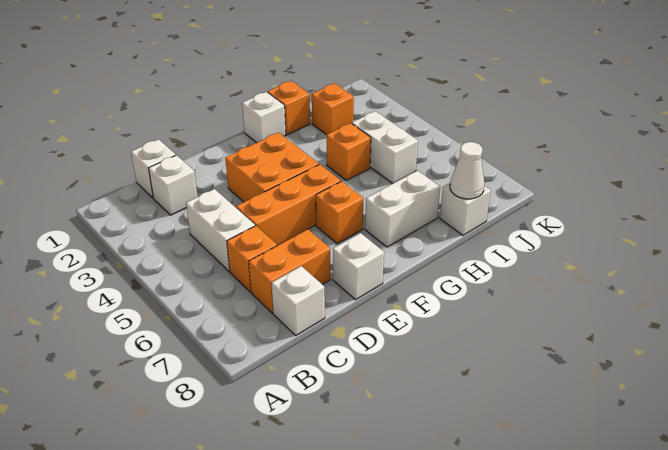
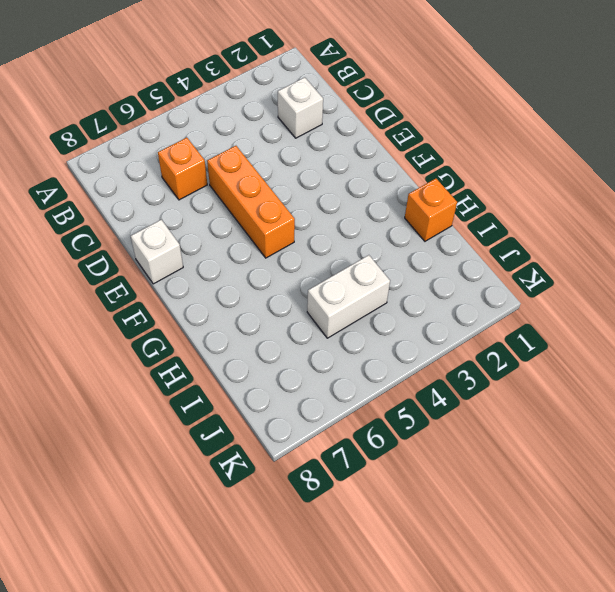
none -> white 1x1 brick [131,139,176,198]
none -> white 1x2 brick [186,189,255,271]
none -> orange 1x2 brick [249,229,330,313]

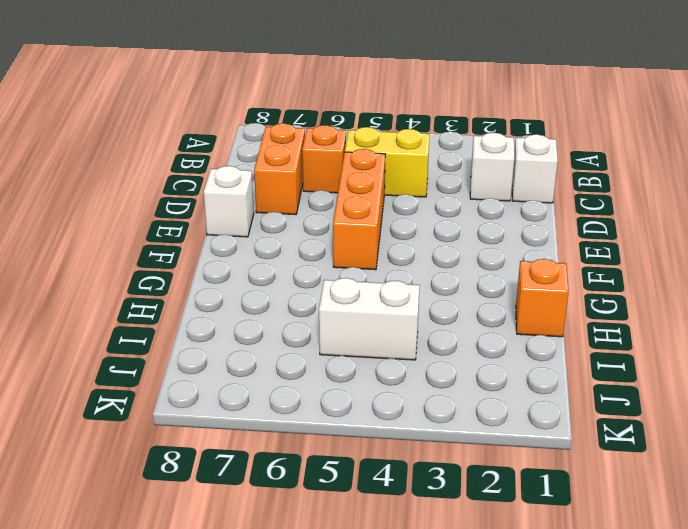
yellow 1x2 brick [345,127,430,197] -> white 1x2 brick [186,189,255,271]
none -> white 1x1 brick [272,266,325,335]
none -> orange 2x2 brick [225,133,319,202]
none -> orange 1x1 brick [316,181,364,244]

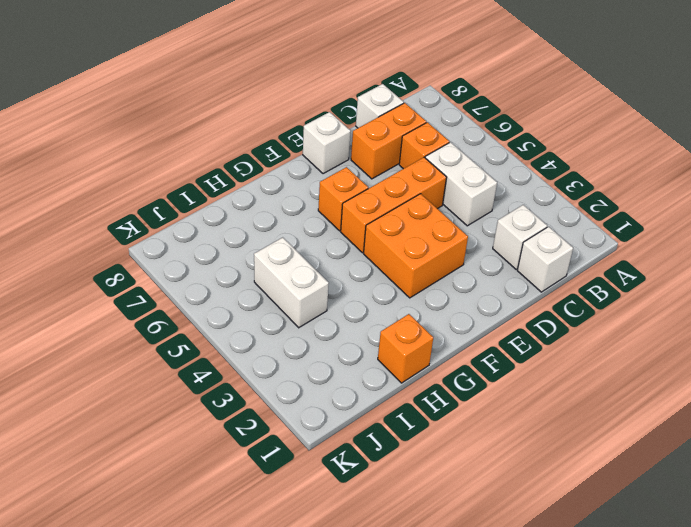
none -> white 1x1 brick [242,92,286,143]
none -> white 1x2 brick [365,171,440,247]
none -> orange 1x1 brick [327,123,371,180]

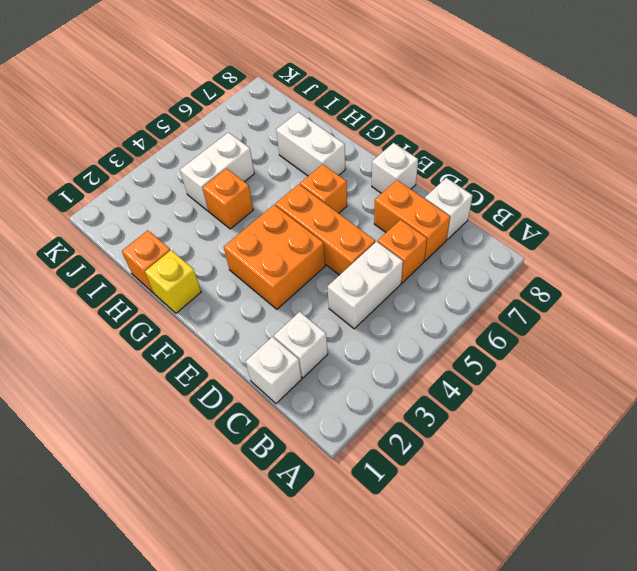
yellow 1x1 brick [145,250,201,313] -> white 1x1 brick [242,92,286,143]
none -> orange 1x1 brick [312,83,354,135]
none -> white 1x1 brick [440,183,491,235]
none -> white 1x1 cone [450,142,484,199]

